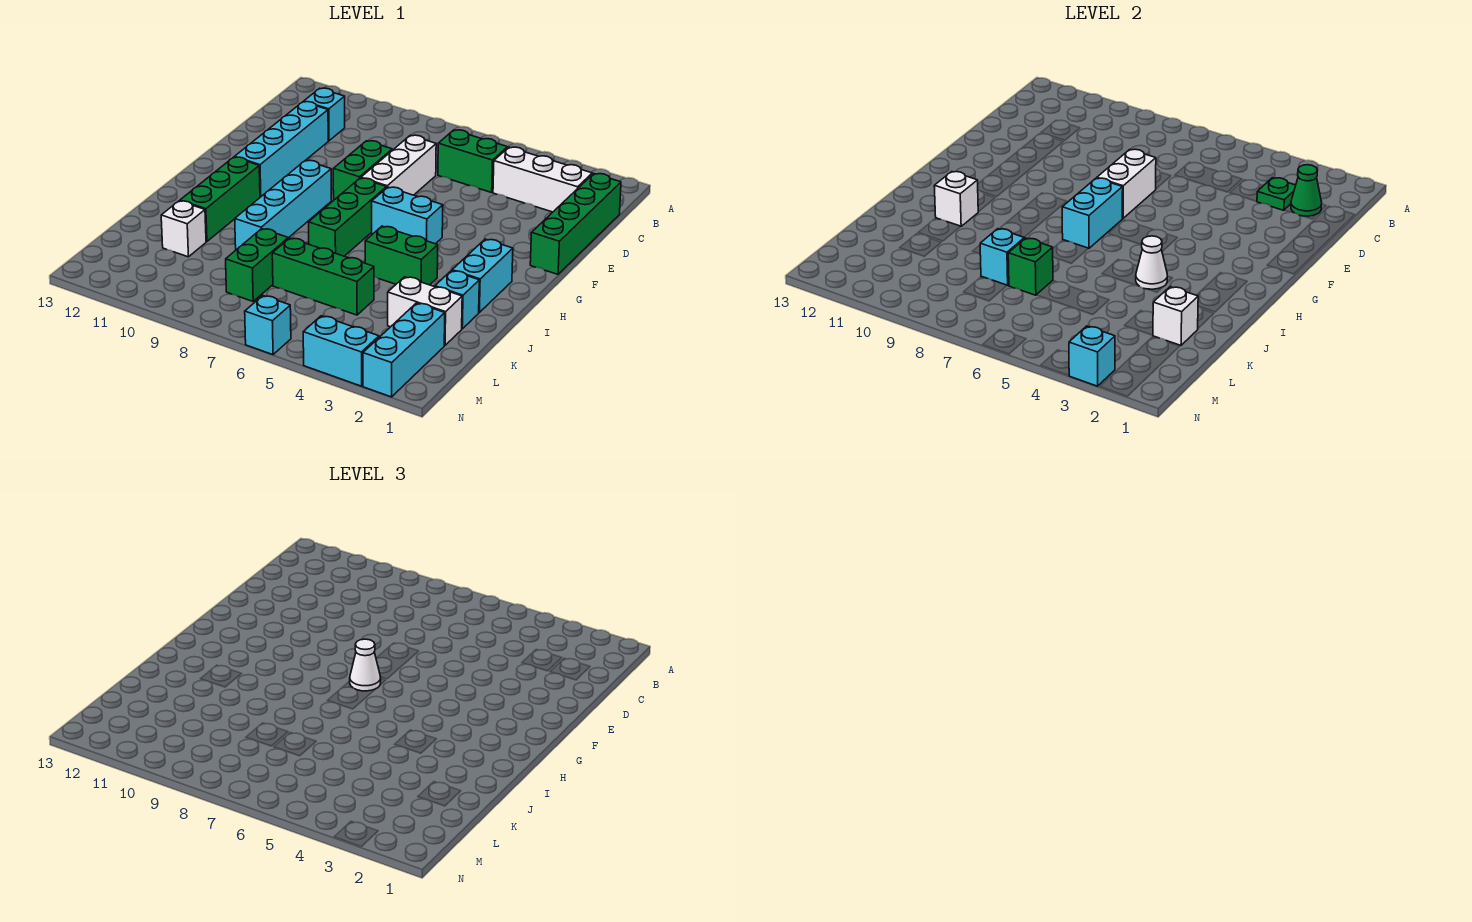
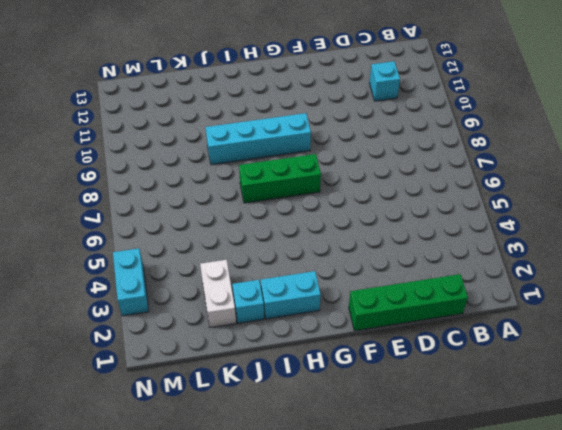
none -> white 1x3 brick [493,147,592,212]
none -> green 1x2 brick [438,130,508,192]
none -> white 1x3 brick [361,135,436,195]
none -> cyan 1x4 brick [235,102,328,197]

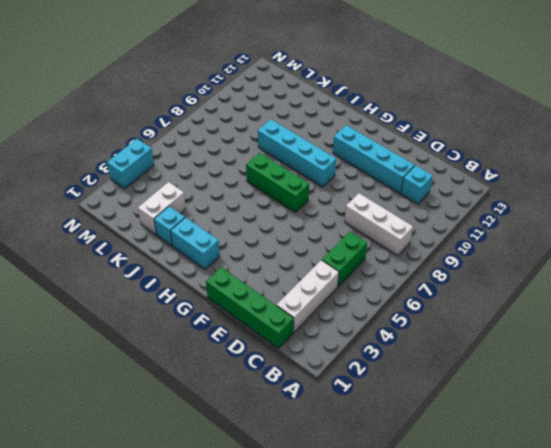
white 1x3 brick [345,193,413,256] -> white 1x3 brick moved to [361,135,436,195]
none -> green 1x2 brick [333,141,392,200]
none -> cyan 1x2 brick [372,187,443,244]
none -> green 1x3 brick [180,157,260,242]
none -> green 1x2 brick [365,226,438,285]

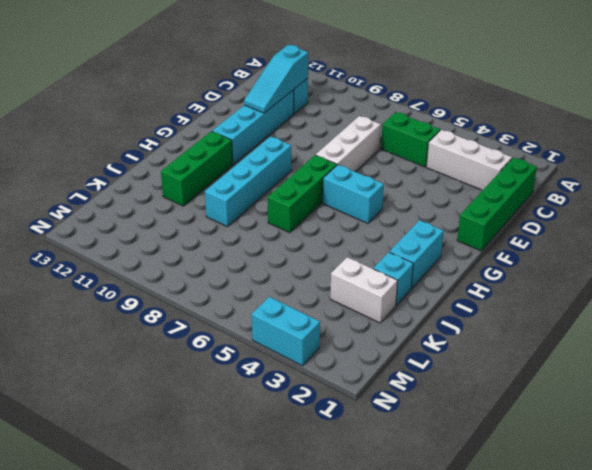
cyan 1x3 slope [244,45,308,113] -> none
none -> green 1x2 brick [333,141,392,200]
none -> green 1x2 brick [365,226,438,285]
none -> green 1x3 brick [272,238,374,315]
none -> green 1x2 brick [226,229,288,301]

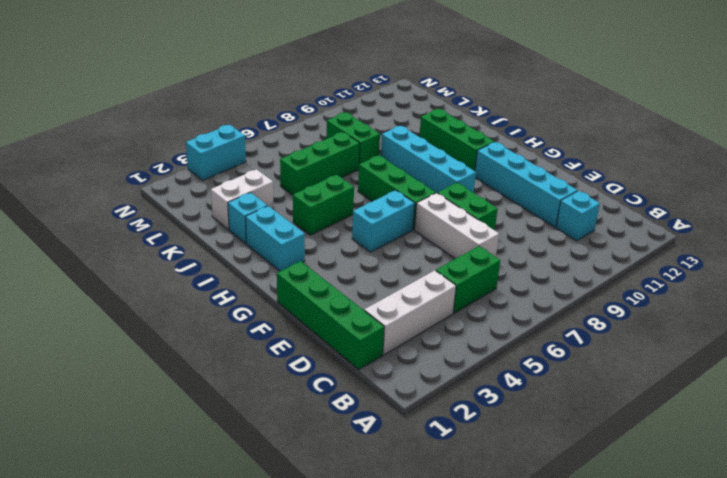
none -> white 1x1 brick [161,201,206,257]
none -> cyan 1x3 brick [363,303,445,397]
none -> cyan 1x1 brick [245,296,291,355]
none -> green 1x1 cone [1291,165,1322,216]

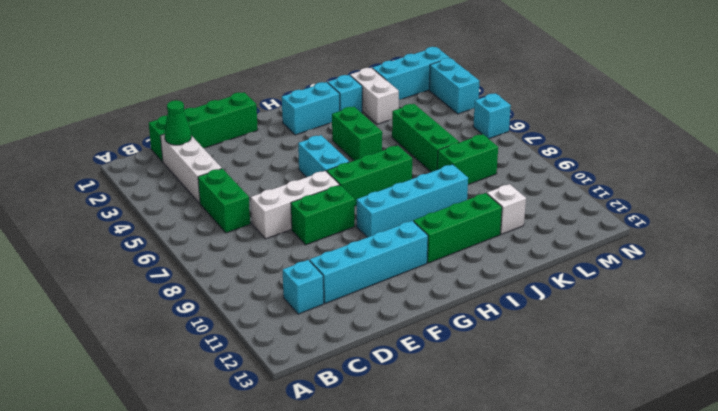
none -> green 1x1 plate [1257,178,1296,210]
none -> white 1x2 brick [1097,149,1156,218]
none -> cyan 1x2 brick [1062,178,1123,249]
none -> white 1x1 cone [1136,236,1167,289]

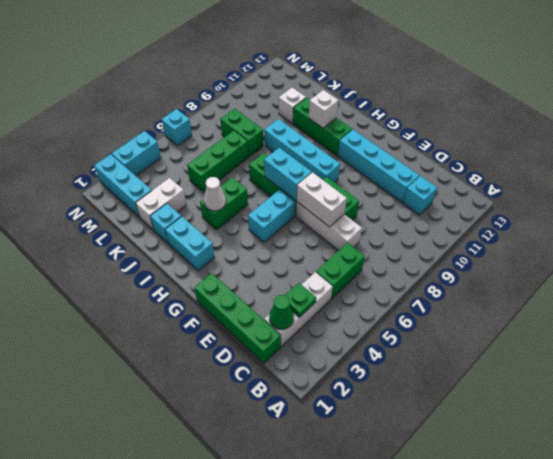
none -> white 1x1 brick [1153,287,1198,345]
none -> green 1x1 brick [1008,238,1053,295]
none -> cyan 1x1 brick [980,229,1024,286]
none -> cyan 1x1 brick [1069,326,1115,386]

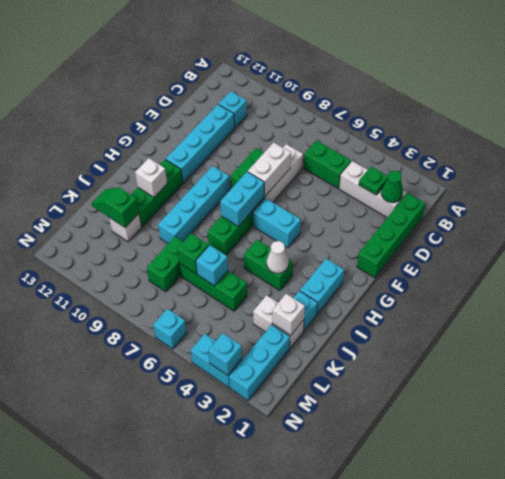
cyan 1x1 brick [196,245,228,286] -> cyan 1x1 brick moved to [980,229,1024,286]
green 1x2 slope [91,188,139,228] -> none
none -> white 1x1 cone [350,639,381,691]

